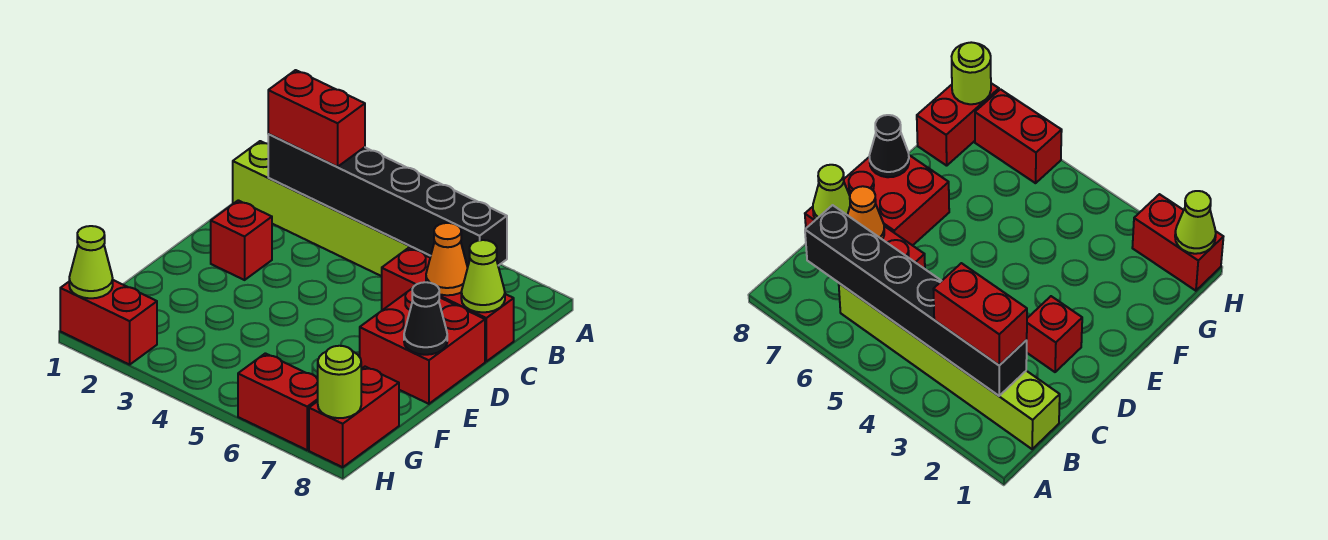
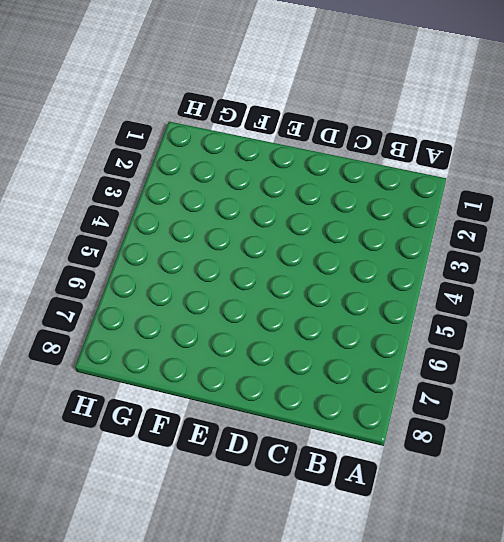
none -> lime 1x6 brick [233,141,431,276]
none -> red 1x3 brick [382,248,514,361]
none -> red 1x1 brick [211,200,272,280]

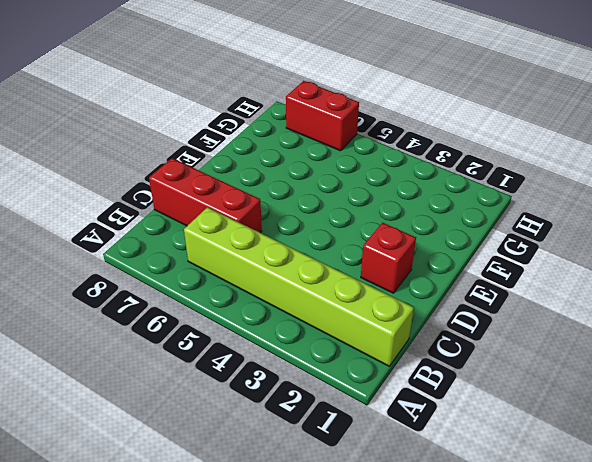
none -> red 2x2 brick [360,288,485,404]
none -> red 1x2 brick [309,367,399,467]
none -> red 1x2 brick [60,280,157,365]

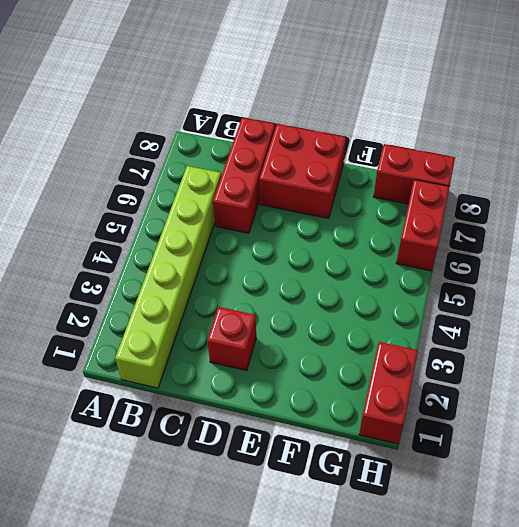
none -> black 1x6 brick [268,134,507,267]
none -> orange 1x1 cone [426,223,468,295]
none -> lime 1x1 cone [461,240,505,312]

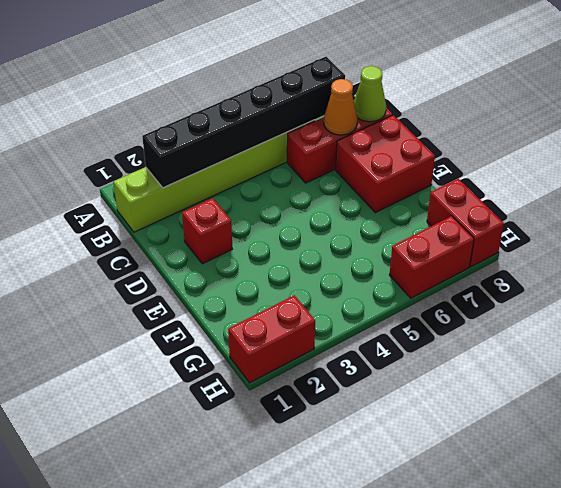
none -> black 1x1 cone [404,282,447,355]
none -> lime 1x1 cone [69,226,113,298]
none -> lime 1x1 round brick [318,346,361,418]

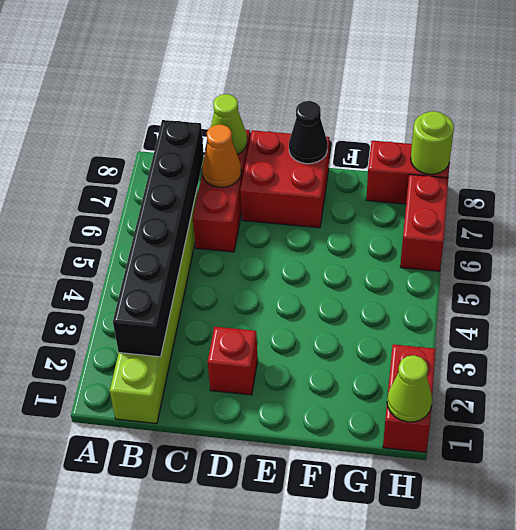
none -> red 1x2 brick [268,70,365,167]

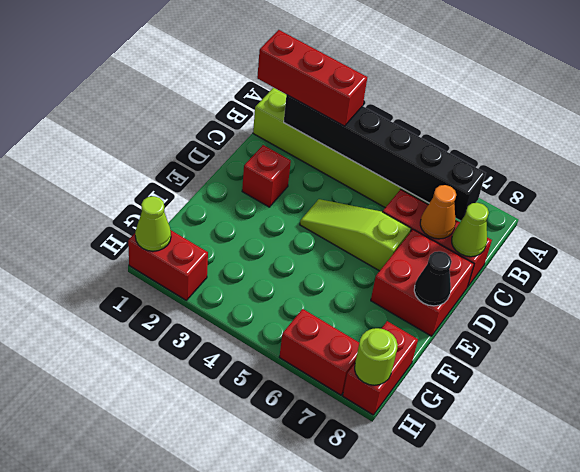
red 1x3 brick [257,30,367,126] -> red 1x2 brick [268,70,365,167]
lime 1x3 slope [300,199,411,271] -> none

